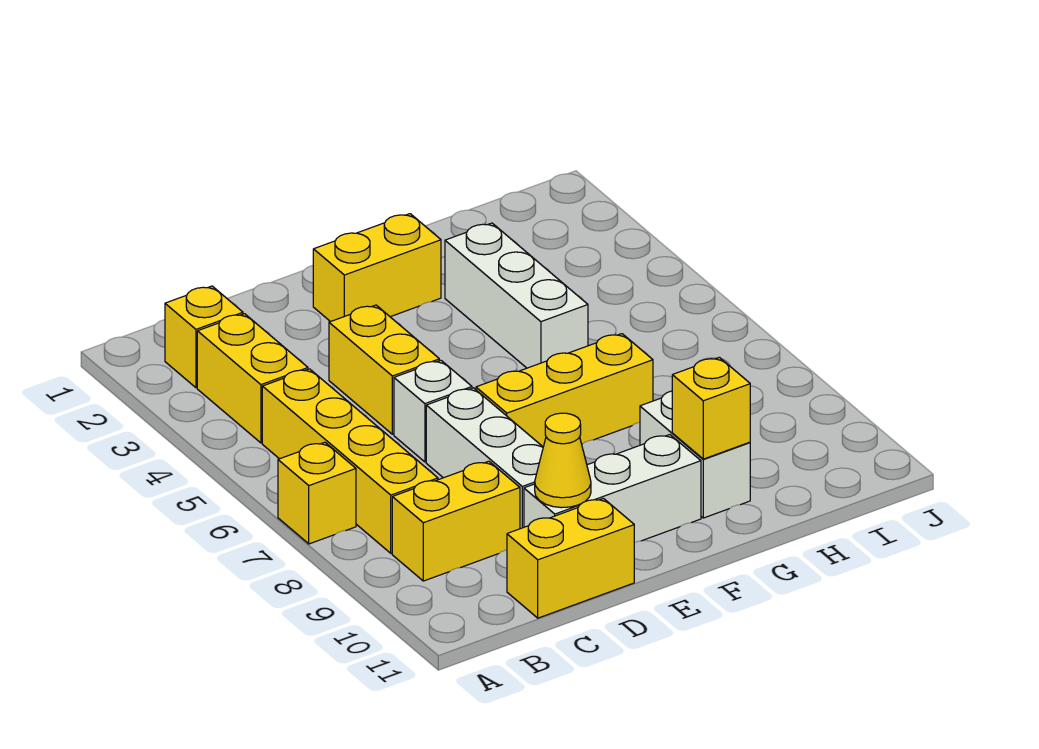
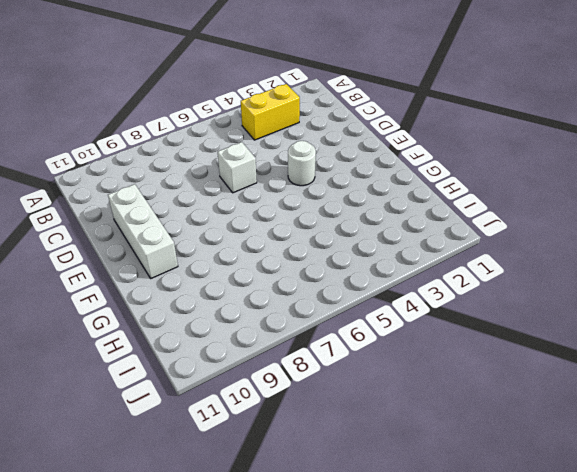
white 1x1 round brick [288,141,316,186] -> none
none -> yellow 1x1 brick [278,442,356,544]
none -> yellow 1x1 brick [165,286,243,388]
none -> yellow 1x4 brick [262,369,438,553]

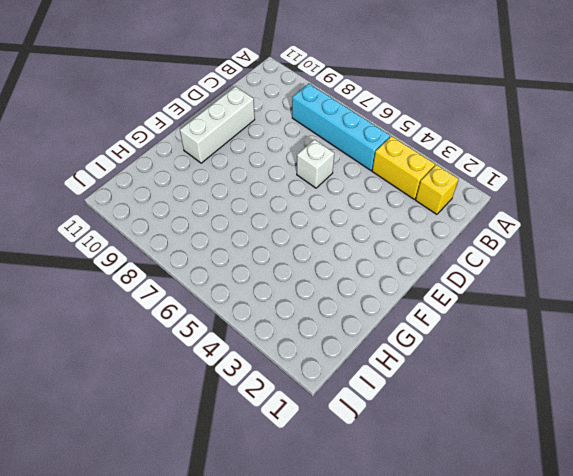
cyan 1x4 brick [292,84,390,170] -> yellow 1x4 brick [262,369,438,553]
none -> yellow 1x1 brick [278,442,356,544]
none -> yellow 1x2 brick [392,461,520,581]
none -> yellow 1x2 brick [507,498,634,618]

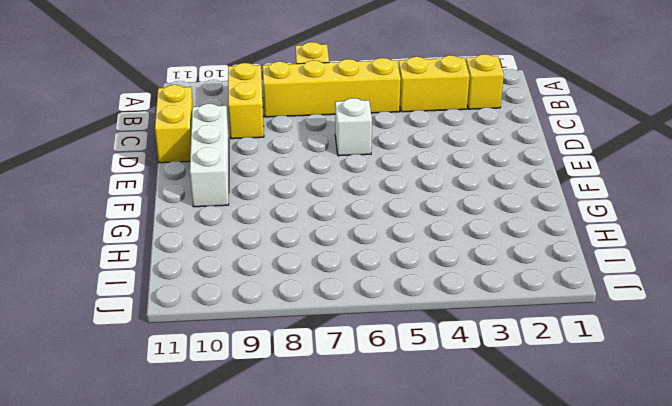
none -> yellow 1x2 brick [329,305,439,434]
none -> white 1x3 brick [426,388,543,529]
none -> yellow 1x2 brick [313,214,441,322]

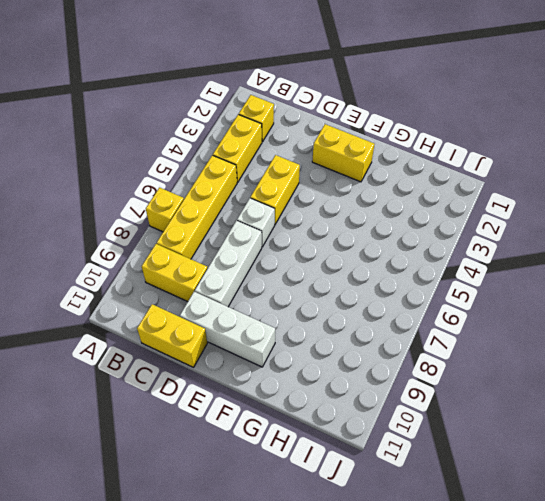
none -> yellow 1x3 brick [476,334,653,447]
none -> white 1x3 brick [445,223,588,368]
none -> white 1x2 brick [640,391,750,518]

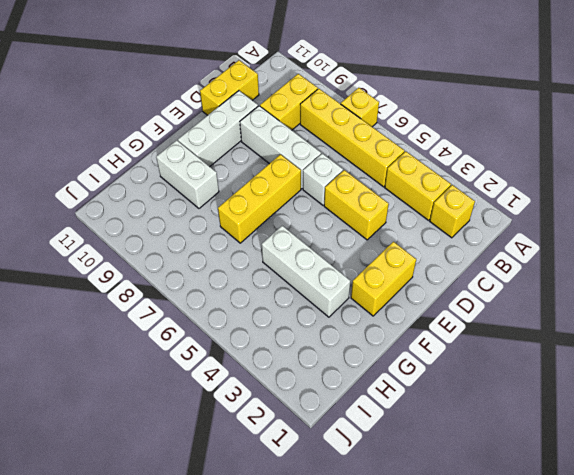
none -> yellow 1x1 cone [535,413,591,508]
none -> yellow 1x1 brick [672,357,750,459]

